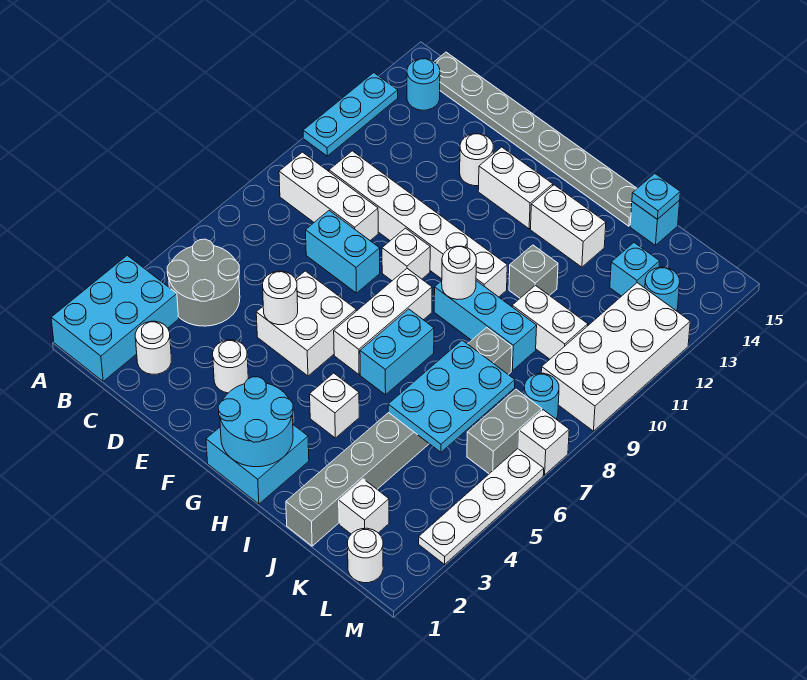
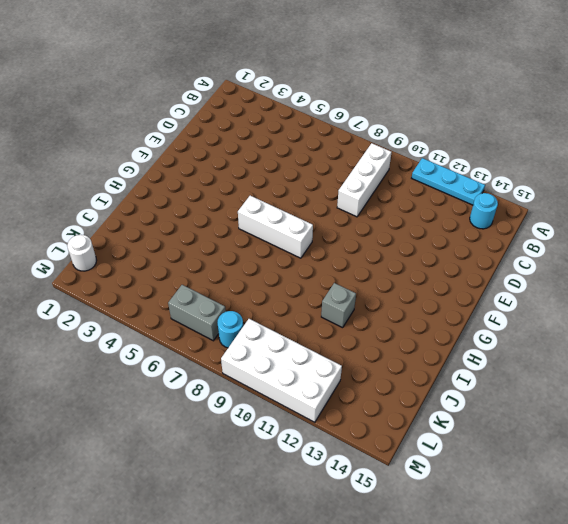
none -> cyan 2x3 brick [51,255,179,381]
none -> grey 2x2 round brick [167,239,240,326]
none -> grey 1x8 plate [434,52,637,226]
none -> white 1x1 round brick [135,321,171,374]

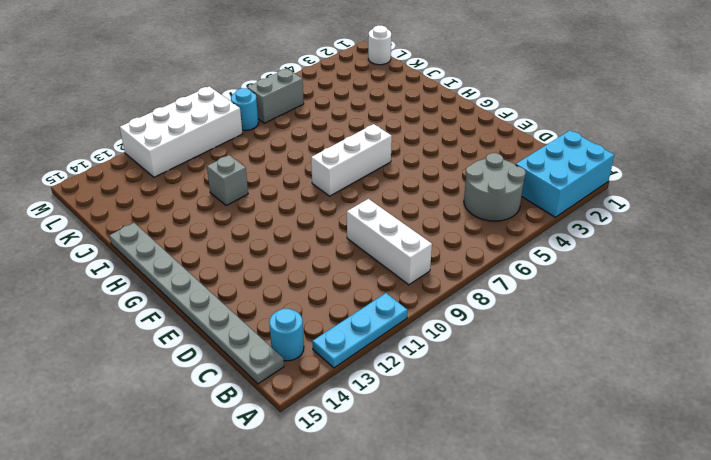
none -> white 1x1 round brick [135,321,171,374]
none -> white 1x6 brick [329,151,507,297]
none -> cyan 1x2 brick [306,211,380,293]
none -> white 1x1 round brick [213,340,248,393]

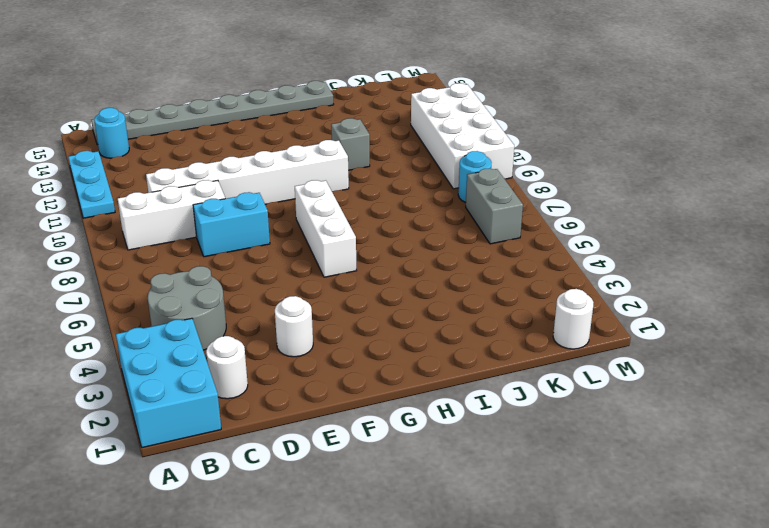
none -> white 2x2 brick [256,271,356,376]
none -> white 1x1 round brick [460,134,493,186]
none -> white 1x1 brick [382,228,430,281]
none -> white 1x2 brick [478,147,553,229]

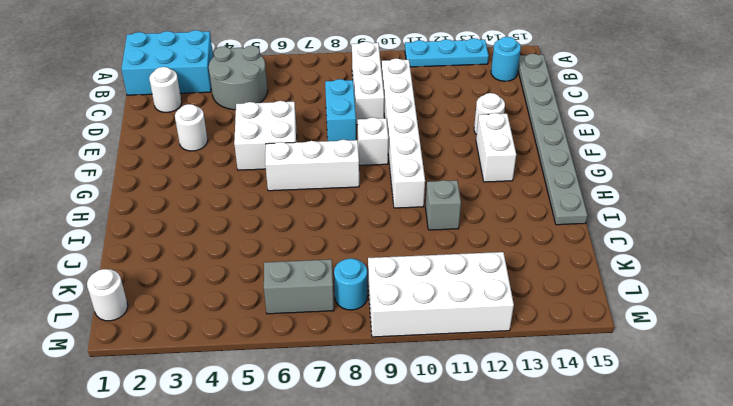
none -> cyan 2x2 brick [206,425,309,504]
none -> white 1x1 brick [310,373,359,438]
none -> cyan 1x2 brick [360,309,434,395]
none -> cyan 1x3 brick [434,281,537,371]

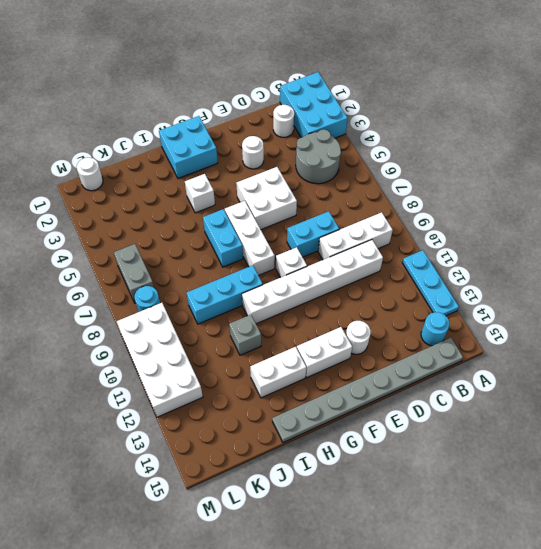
none -> grey 1x8 brick [286,328,512,546]
none -> white 1x2 brick [512,285,588,359]
none -> cyan 1x1 brick [630,200,680,245]
none -> white 1x1 brick [339,479,389,534]

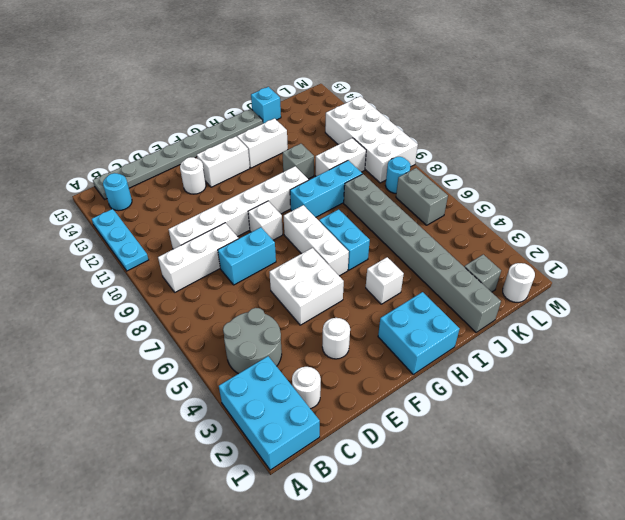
grey 1x1 brick [464,254,501,292] -> white 1x1 brick [339,479,389,534]
none -> cyan 1x1 brick [610,243,660,296]
none -> cyan 1x1 round brick [645,267,680,311]
none -> white 1x4 plate [419,449,544,564]
none -> white 1x1 brick [519,410,569,475]

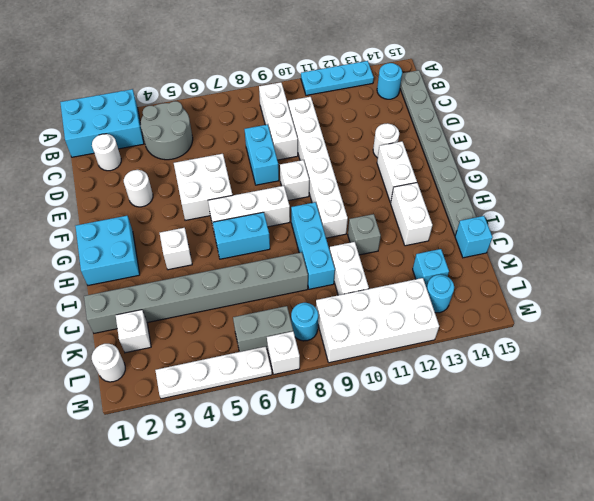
none -> white 1x1 round brick [263,271,298,325]
none -> cyan 2x2 round brick [218,377,293,467]
none -> white 1x1 round brick [442,246,476,300]
none -> cyan 2x3 plate [388,340,515,452]

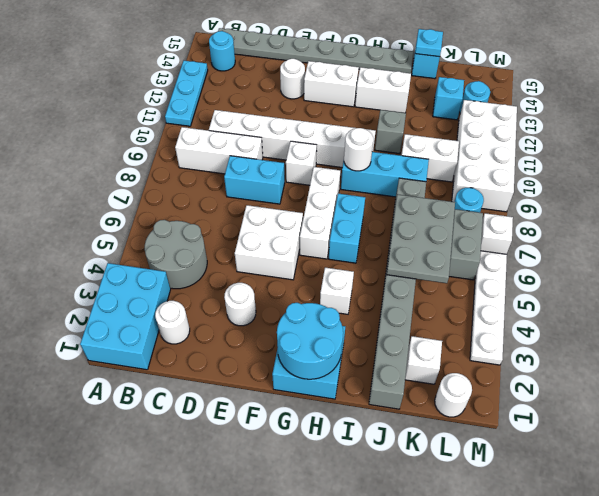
grey 2x3 plate [387,194,455,283] -> cyan 2x3 plate [388,340,515,452]
none -> white 1x1 round brick [263,271,298,325]

